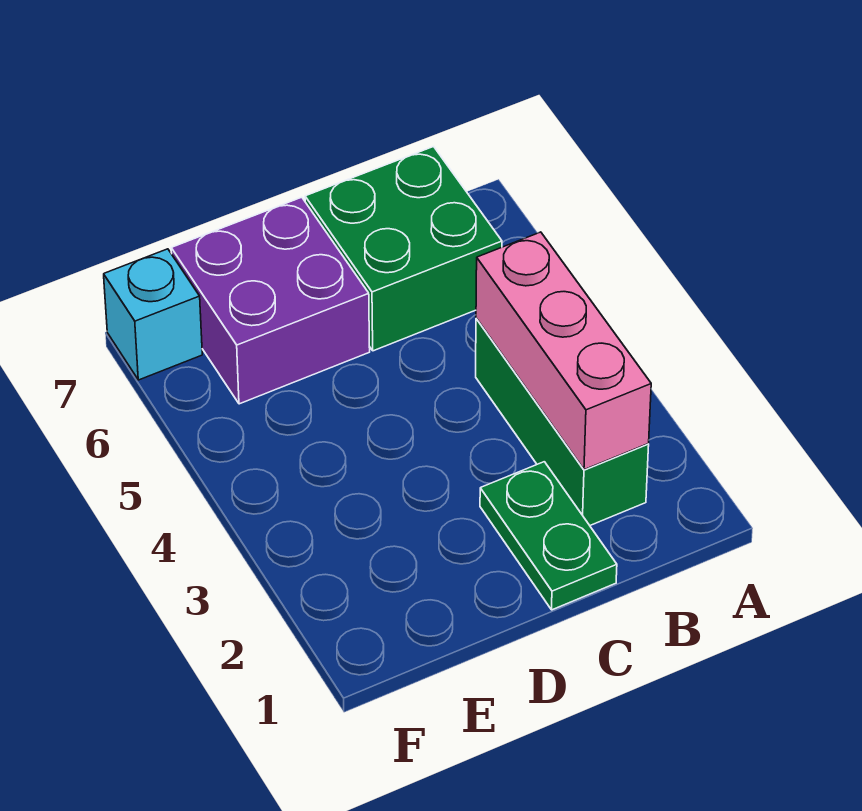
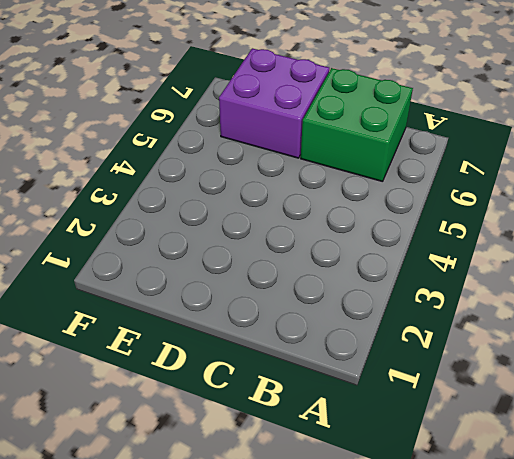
none -> green 1x3 brick [476,318,649,525]
none -> green 1x2 plate [480,462,617,610]

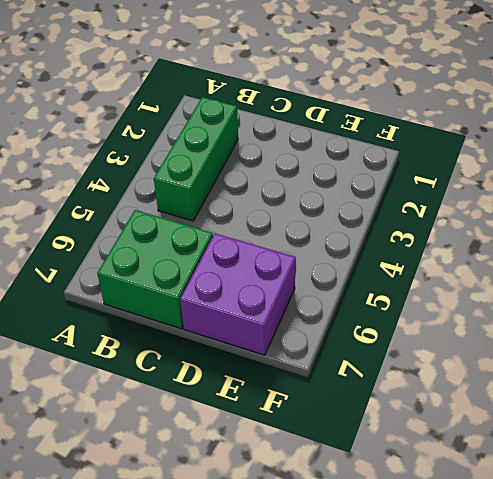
none -> green 1x2 plate [480,462,617,610]
none -> cyan 1x1 brick [104,249,202,380]

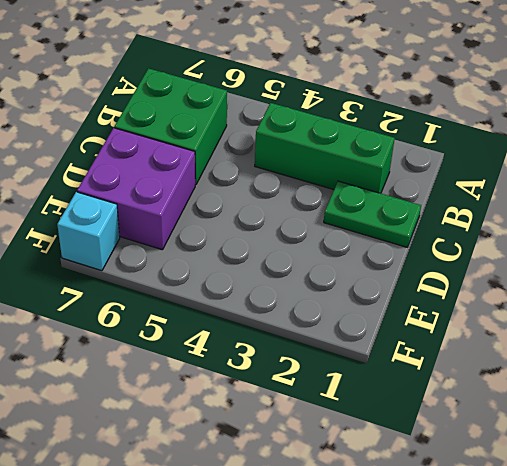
none -> pink 1x3 brick [476,232,651,470]

